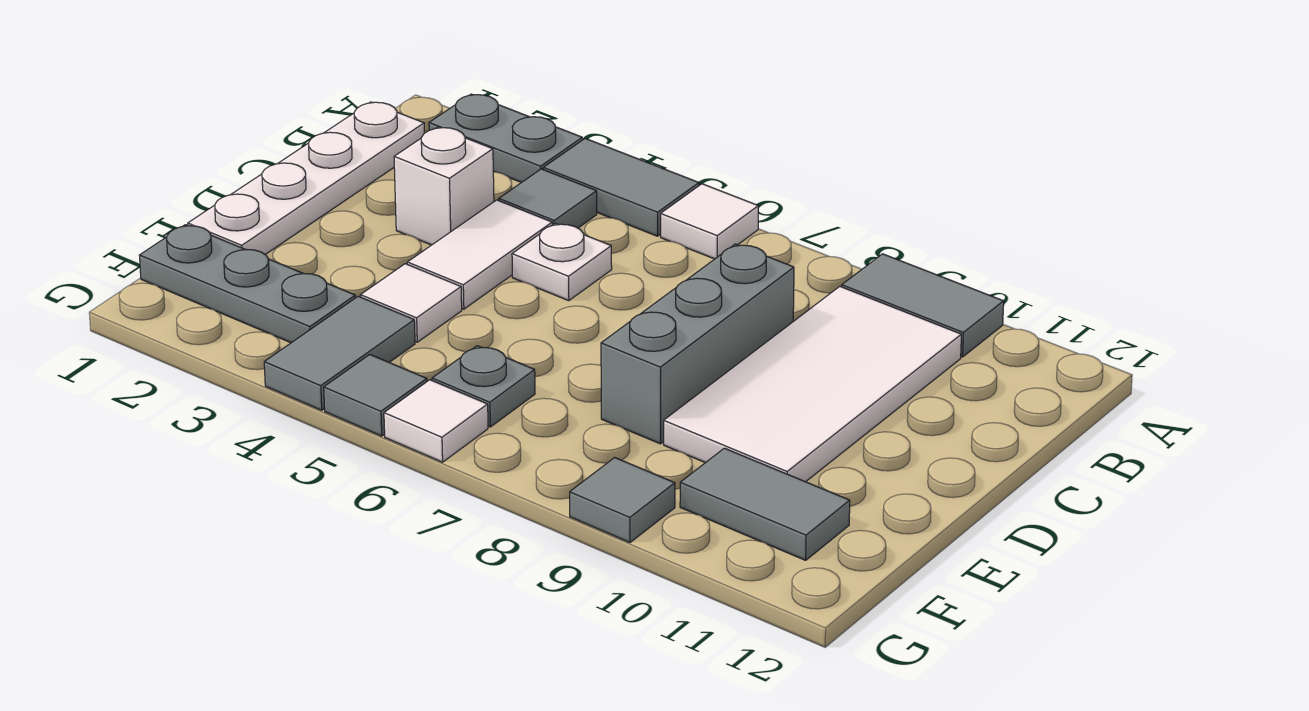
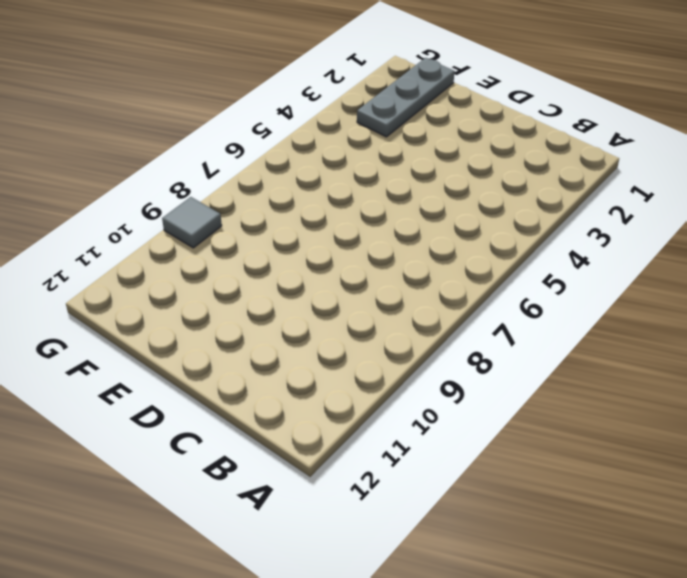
none -> grey 1x2 plate [429,94,582,183]
none -> grey 1x2 tile [543,138,699,236]
none -> white 1x1 tile [661,184,758,259]

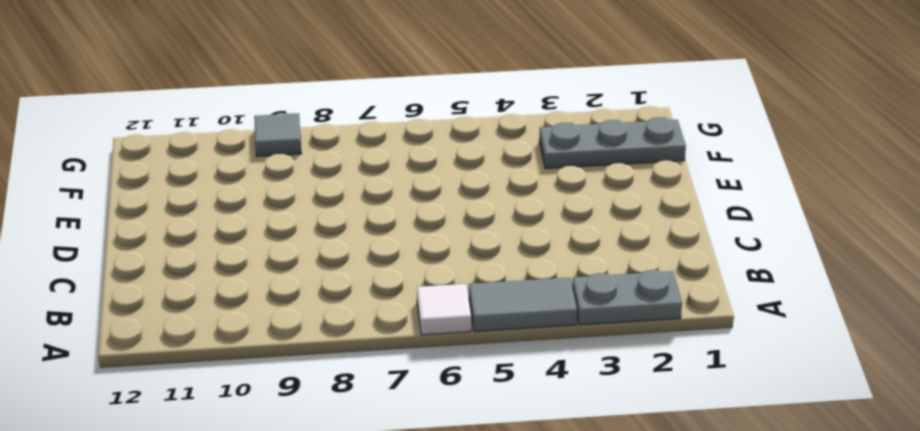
none -> grey 1x2 tile [842,254,1004,357]
none -> white 1x4 plate [188,102,424,255]
none -> grey 1x1 tile [499,169,597,228]

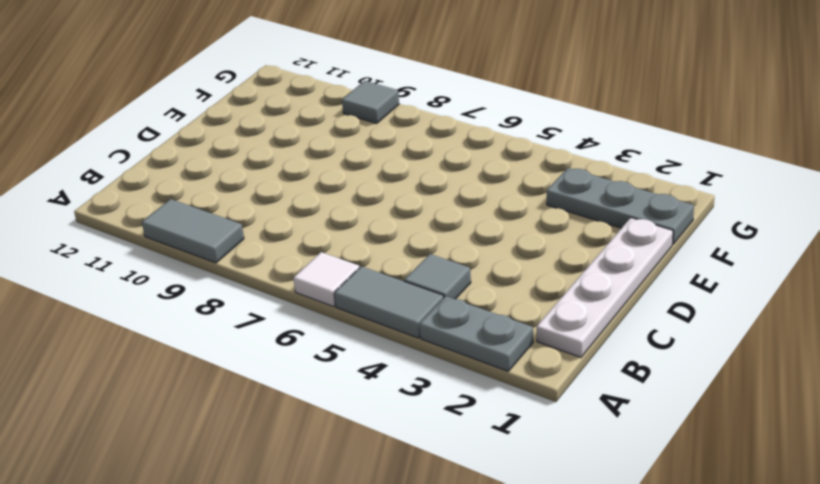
none -> white 2x4 tile [664,286,961,482]
none -> white 1x1 brick [394,127,494,245]
none -> white 1x2 tile [407,200,552,309]

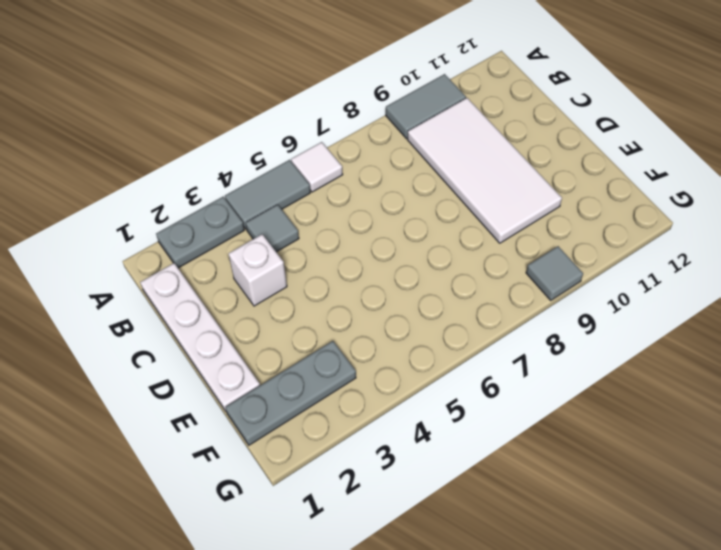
none -> white 1x2 tile [407,200,552,309]
none -> white 1x1 plate [512,223,612,301]
none -> grey 1x3 brick [601,244,794,444]

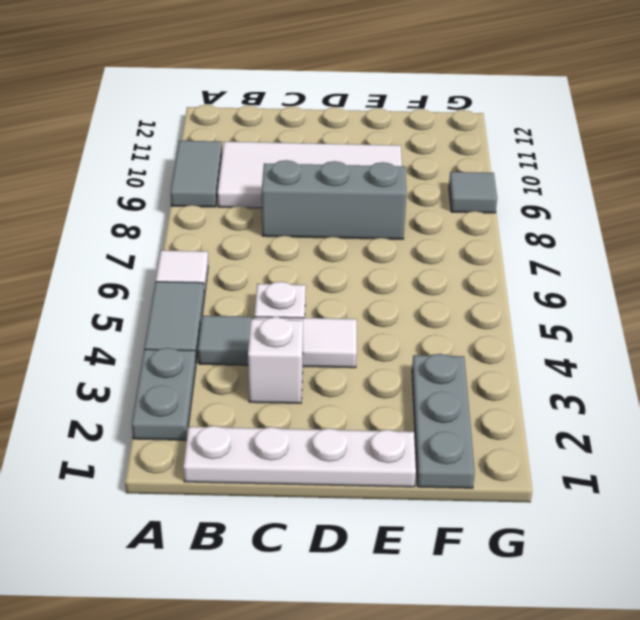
none -> white 1x1 tile [361,264,462,342]
none -> grey 1x2 tile [264,296,415,410]
none -> grey 1x1 plate [432,346,535,427]

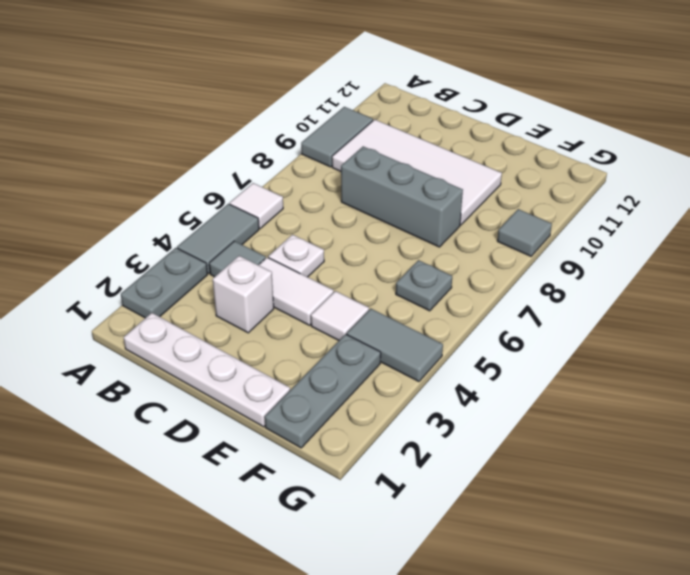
none -> grey 1x2 tile [680,448,850,560]
none -> grey 1x1 tile [324,355,427,436]
none -> white 1x1 tile [384,380,488,462]

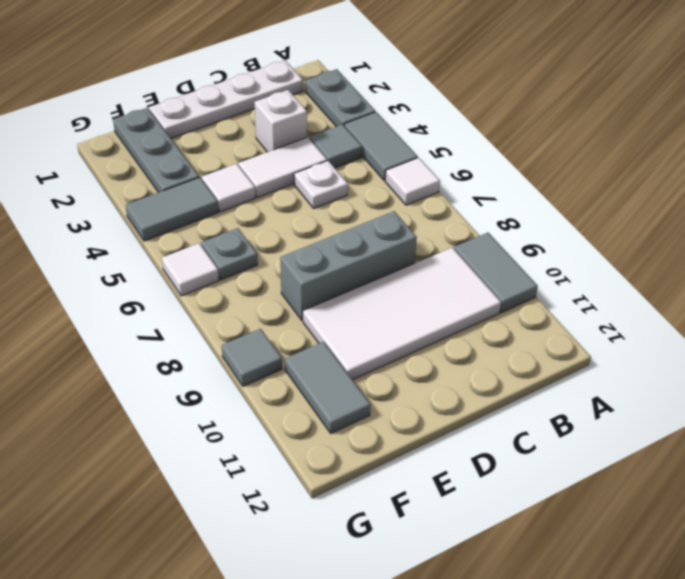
none -> grey 1x1 tile [324,355,427,436]

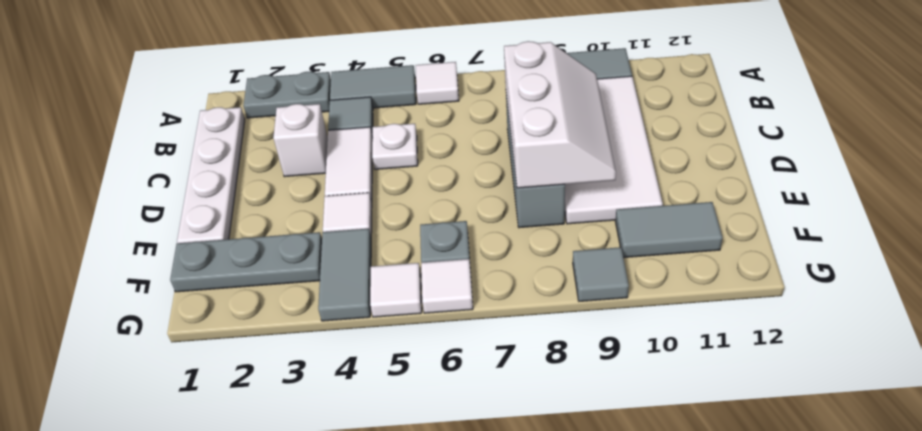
white 2x3 slope [504,41,616,188] -> none
white 1x1 tile [370,263,422,317] -> grey 1x1 tile [324,355,427,436]

